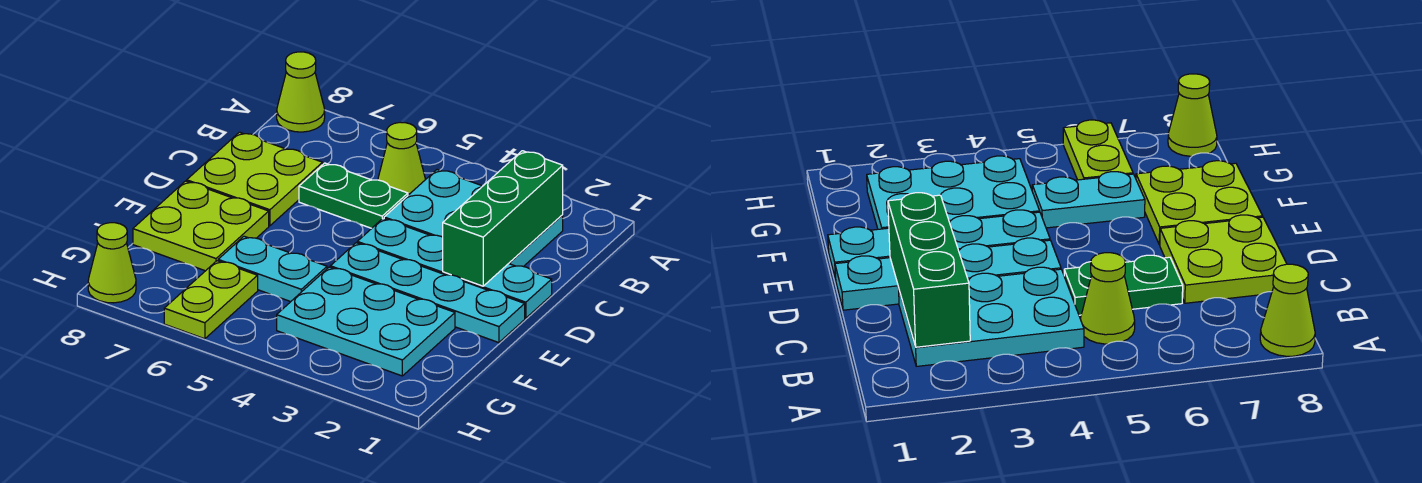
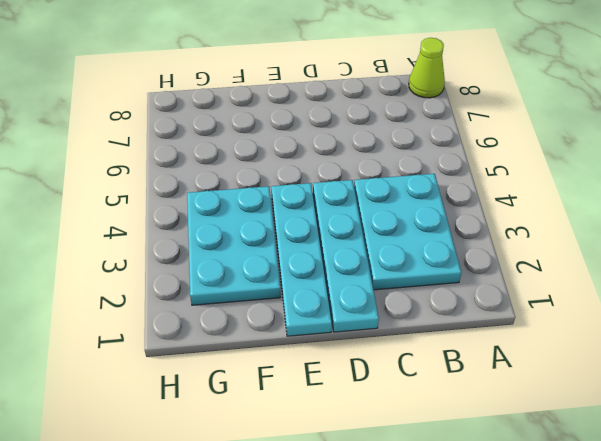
none -> lime 1x1 cone [378,122,426,195]
none -> green 1x2 plate [299,163,408,228]
none -> lime 2x2 plate [187,132,323,226]

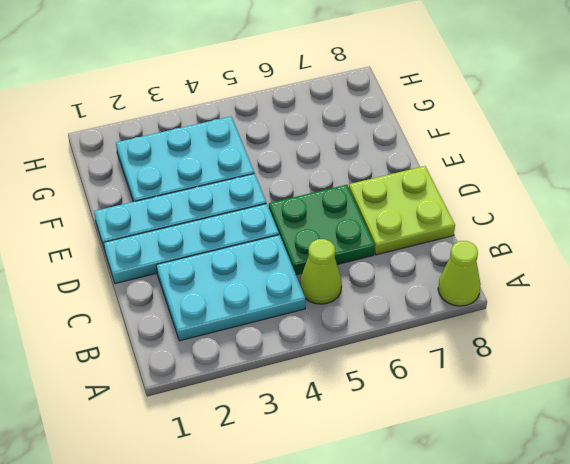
green 2x2 plate [269,185,374,275] -> green 1x2 plate [299,163,408,228]
none -> lime 2x2 plate [133,181,269,271]
none -> cyan 1x2 plate [218,236,327,302]
none -> lime 1x2 plate [164,261,258,339]

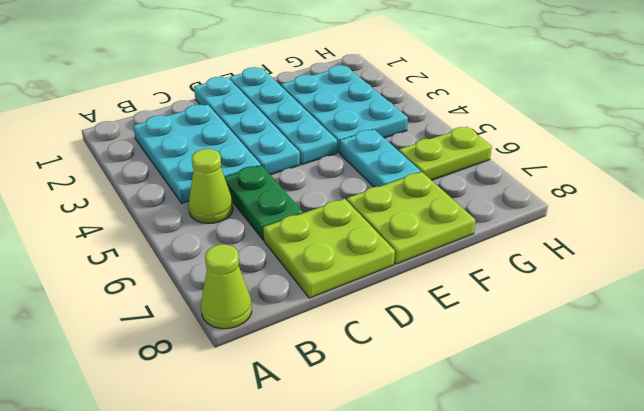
none -> lime 1x1 cone [88,223,136,303]
none -> green 1x3 brick [443,151,563,286]

